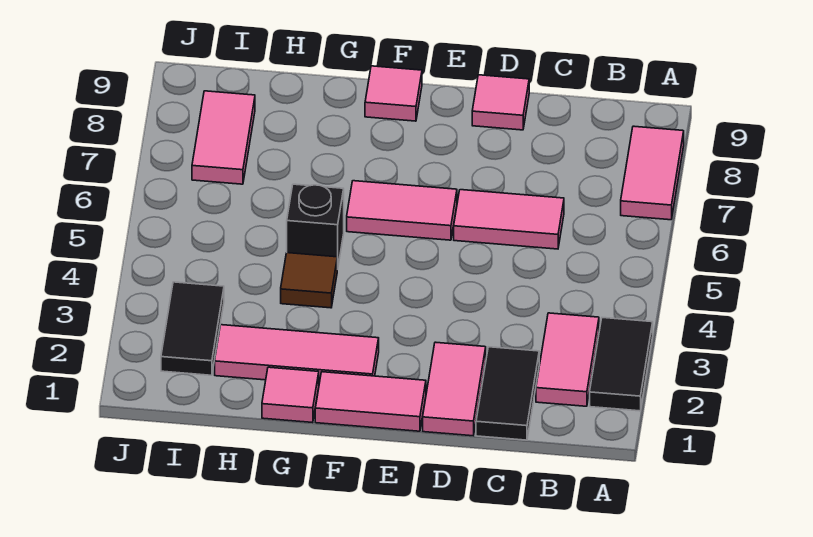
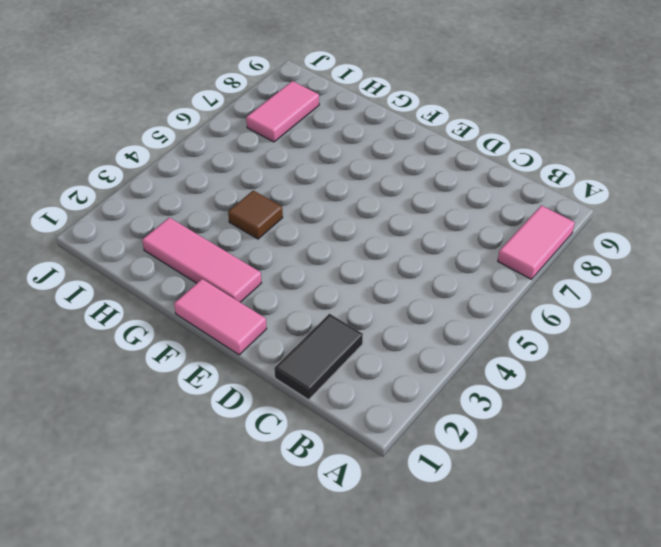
none -> black 1x2 tile [590,318,653,411]
none -> pink 1x2 tile [536,313,599,406]
none -> pink 1x2 tile [454,190,564,249]

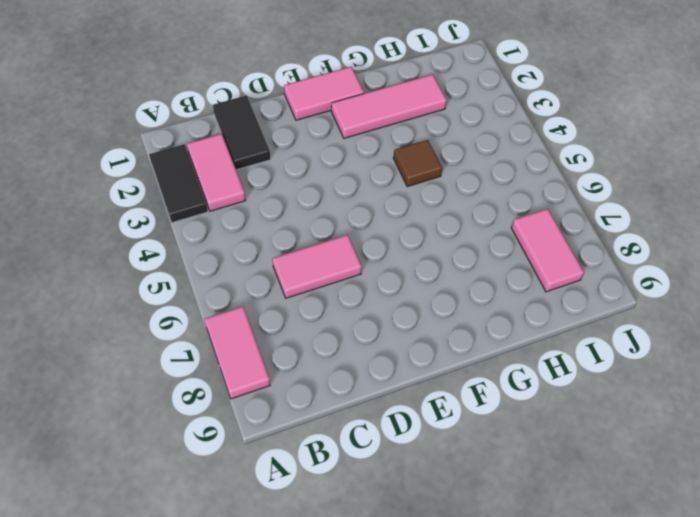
none -> pink 1x2 tile [423,342,486,436]
none -> pink 1x1 tile [472,75,529,130]
none -> pink 1x2 tile [347,181,457,240]

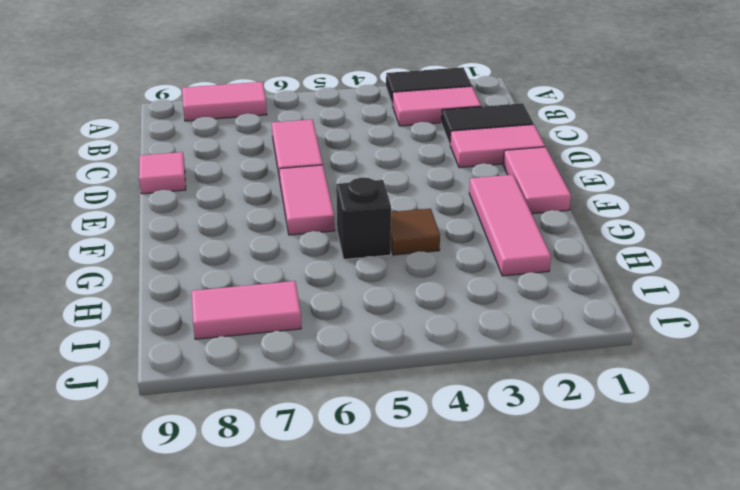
none -> pink 1x1 tile [365,66,422,121]
none -> pink 1x1 tile [262,367,319,423]
none -> black 1x2 tile [161,282,224,375]

